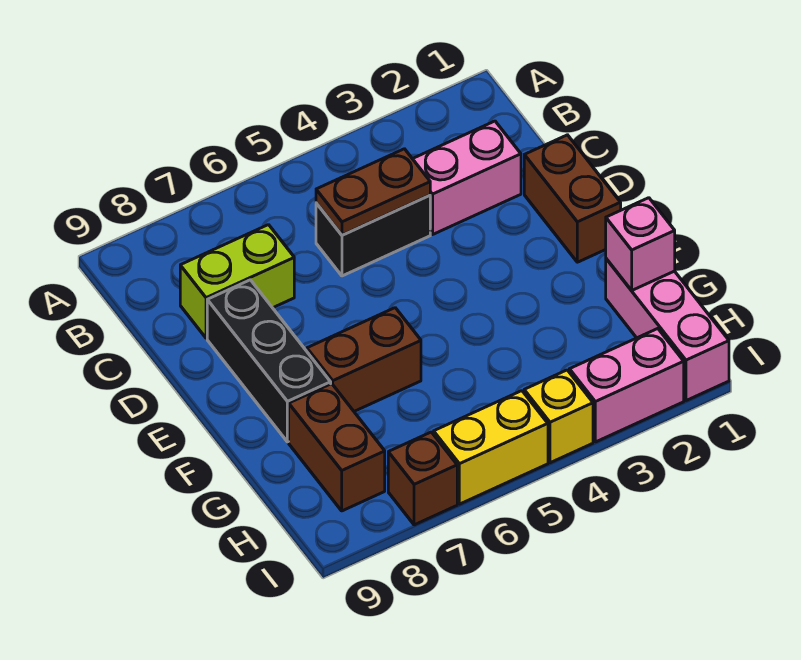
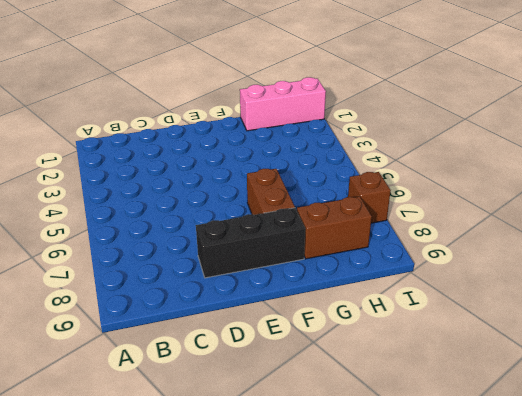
none -> pink 1x2 brick [413,121,521,234]
none -> black 1x2 brick [316,195,430,276]
none -> lime 1x2 brick [180,225,294,338]

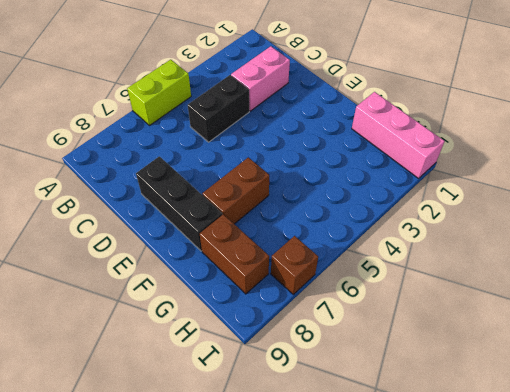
lime 1x2 brick [127,60,191,126] -> lime 1x2 brick moved to [180,225,294,338]
none -> brown 1x2 brick [524,135,621,262]
none -> pink 1x2 brick [569,329,684,442]
none -> yellow 1x1 brick [524,370,593,463]

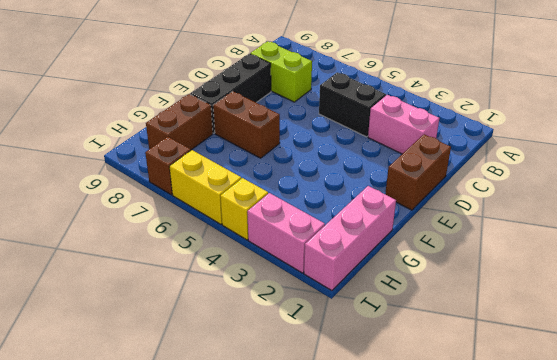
none -> brown 1x2 plate [316,149,430,235]
none -> pink 1x1 brick [606,198,675,290]

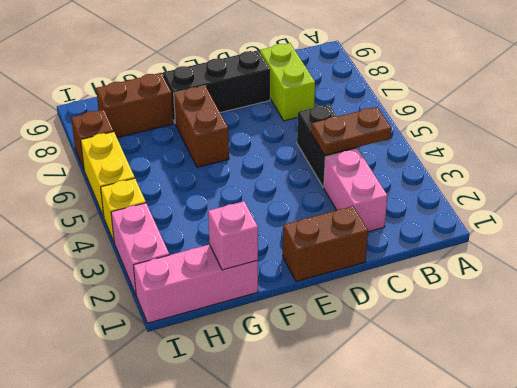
brown 1x2 plate [311,107,391,155] -> brown 1x2 plate turned to [316,149,430,235]

